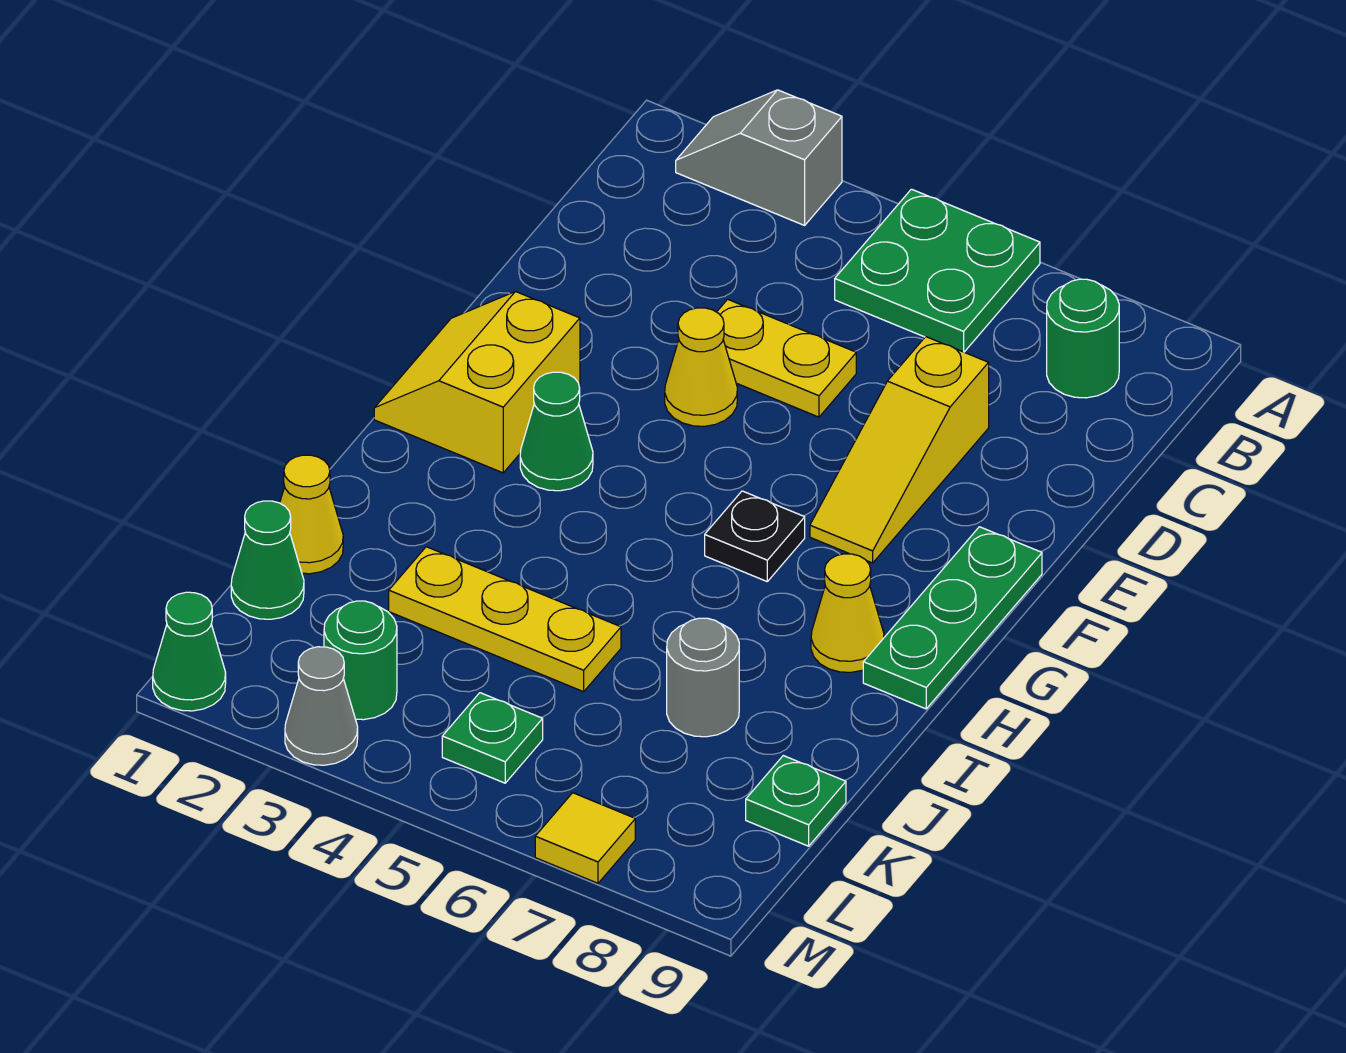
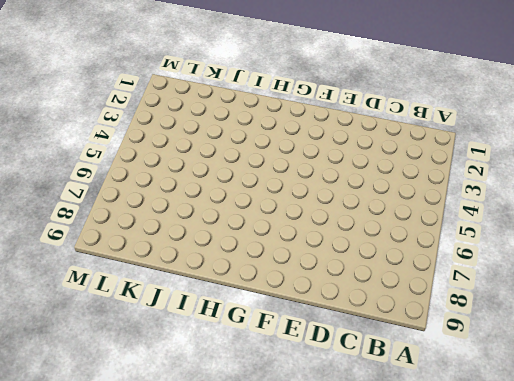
none -> grey 1x2 slope [676,90,842,225]
none -> green 2x2 plate [835,189,1040,352]
none -> green 1x1 round brick [1047,279,1119,398]

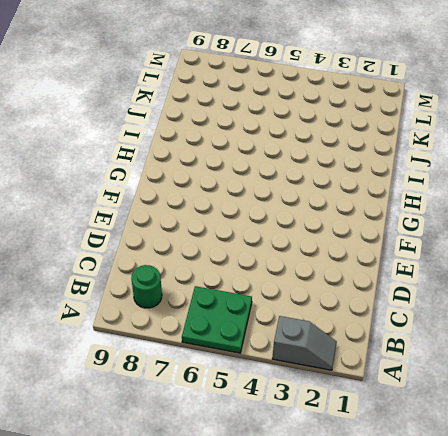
none -> yellow 1x2 plate [717,299,856,417]
none -> yellow 1x3 slope [810,337,989,563]
none -> yellow 1x1 cone [665,308,737,426]

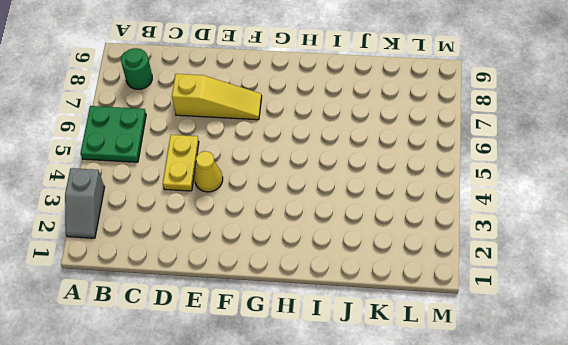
none -> yellow 2x2 slope [374,292,580,473]
none -> green 1x3 plate [863,527,1042,709]
none -> green 1x1 cone [520,372,593,491]

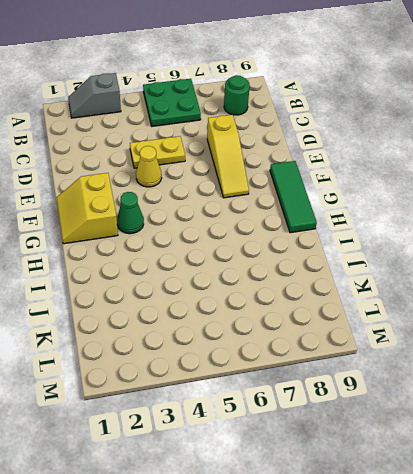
green 1x3 tile [270,161,317,233] -> green 1x3 plate [863,527,1042,709]
none -> black 1x1 plate [705,491,805,581]
none -> yellow 1x1 cone [811,554,884,672]
none -> yellow 1x1 cone [280,455,343,574]

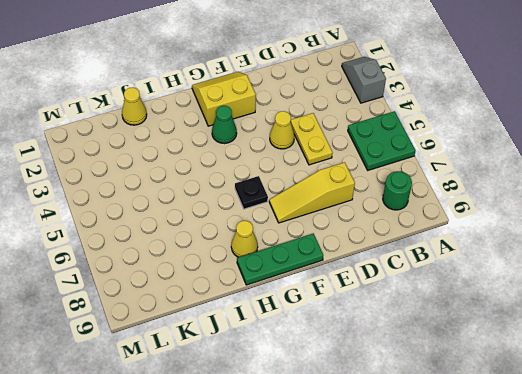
none -> yellow 1x3 plate [389,547,621,692]
none -> grey 1x1 round brick [667,618,739,737]
none -> green 1x1 cone [231,501,304,619]

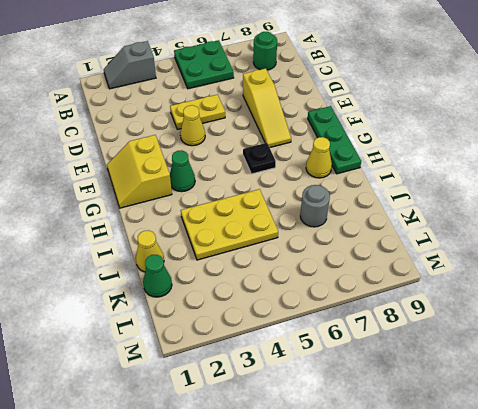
yellow 2x3 plate [181,189,278,260] -> yellow 1x3 plate [389,547,621,692]
none -> green 1x1 plate [746,756,846,846]
none -> green 1x1 round brick [324,601,397,720]
none -> green 1x1 plate [442,693,543,783]

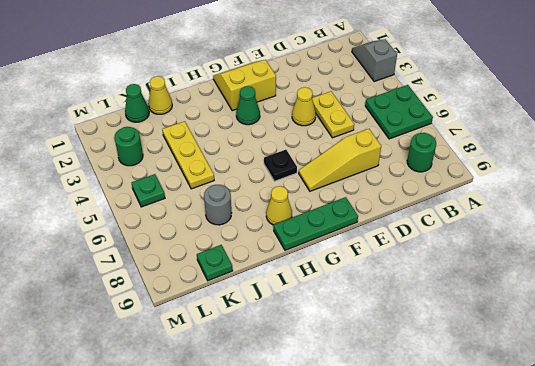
none -> green 1x1 cone [153,592,226,711]
none -> grey 1x1 cone [285,647,358,765]
none -> yellow 1x1 tile [535,793,635,883]

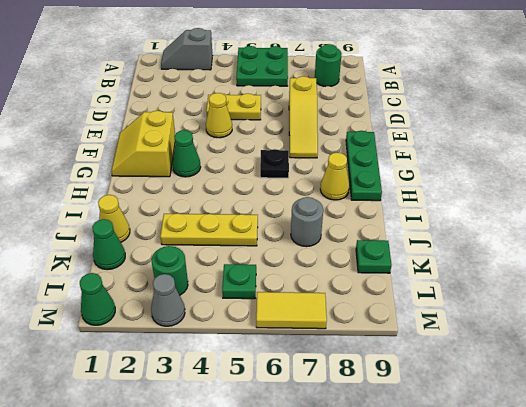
yellow 1x2 tile [256,292,327,329] -> yellow 1x1 tile [535,793,635,883]

